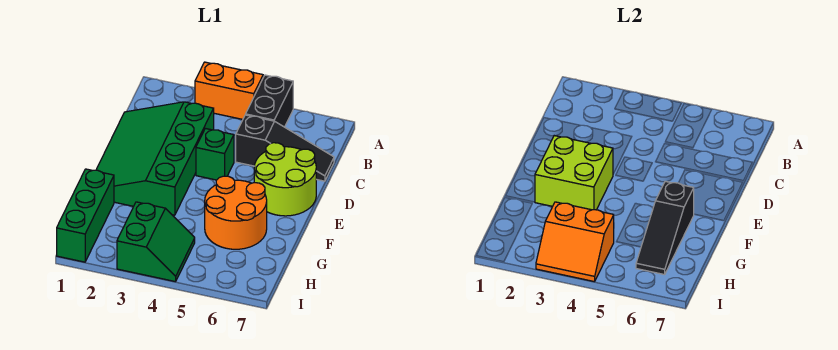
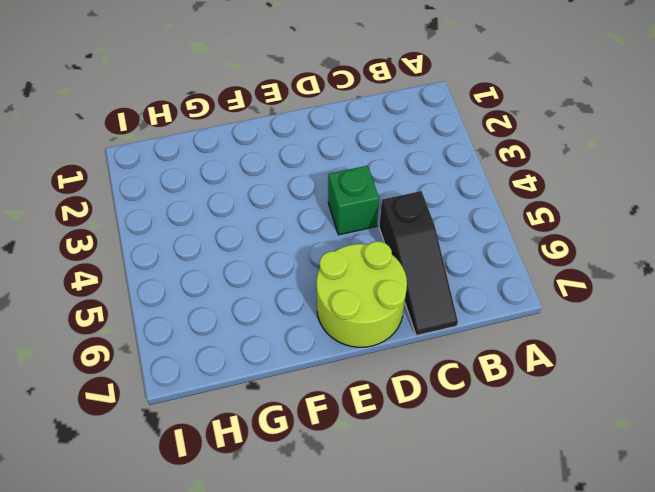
none -> orange 1x2 brick [195,62,263,119]
none -> black 1x2 brick [246,75,293,127]
none -> green 3x4 slope [96,102,214,215]

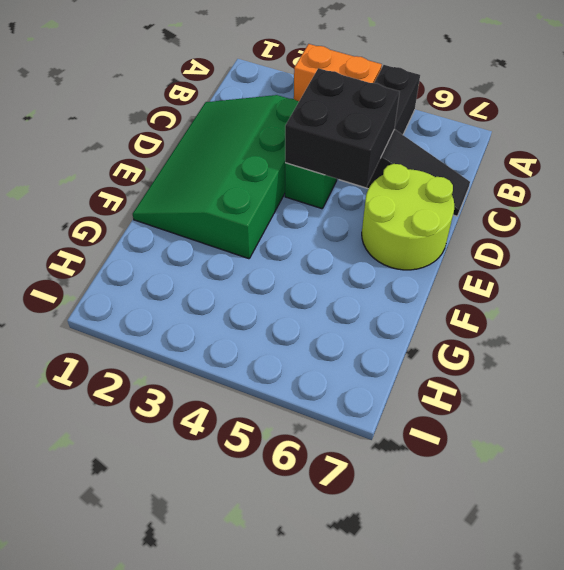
black 2x2 brick [285,68,400,188] -> none
none -> orange 2x2 round brick [205,176,267,249]
none -> green 1x3 brick [57,169,114,262]
none -> green 2x2 slope [117,202,195,282]

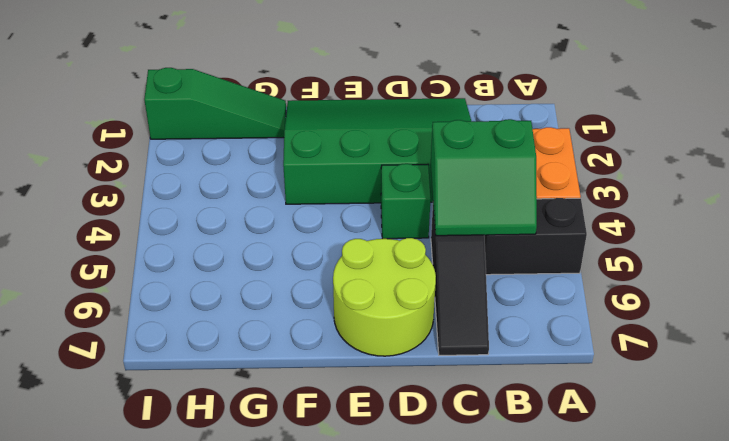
green 2x2 slope [431,119,537,236] -> green 2x2 slope moved to [117,202,195,282]
green 1x3 slope [144,68,286,139] -> green 1x3 brick [57,169,114,262]
none -> orange 2x2 round brick [205,176,267,249]
none -> lime 2x2 brick [535,136,613,210]
none -> black 1x3 slope [636,181,694,275]

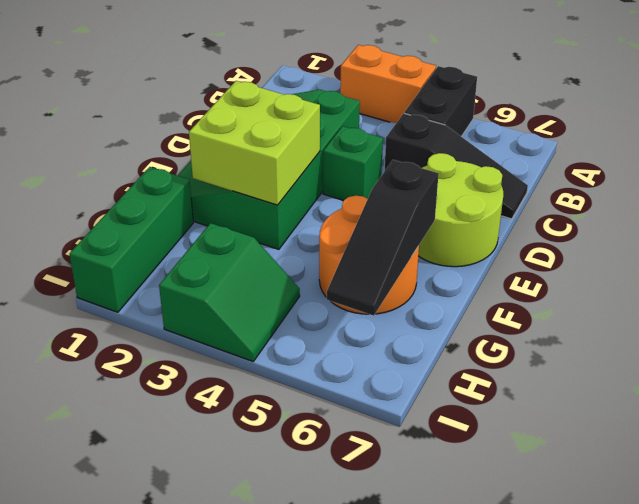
none -> orange 2x2 slope [536,202,614,282]

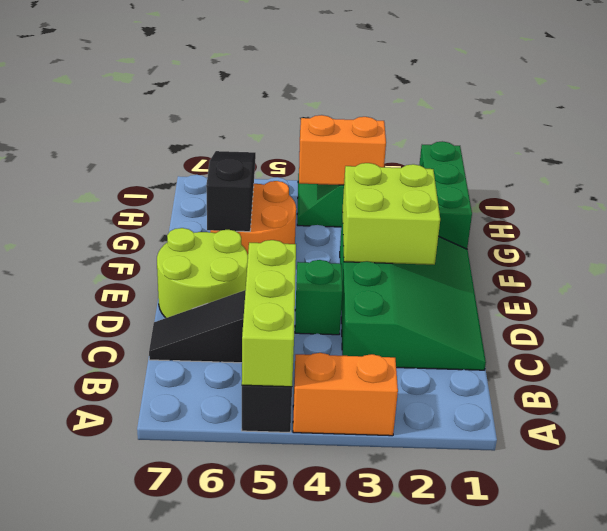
lime 1x3 brick [242,240,296,387] -> none

